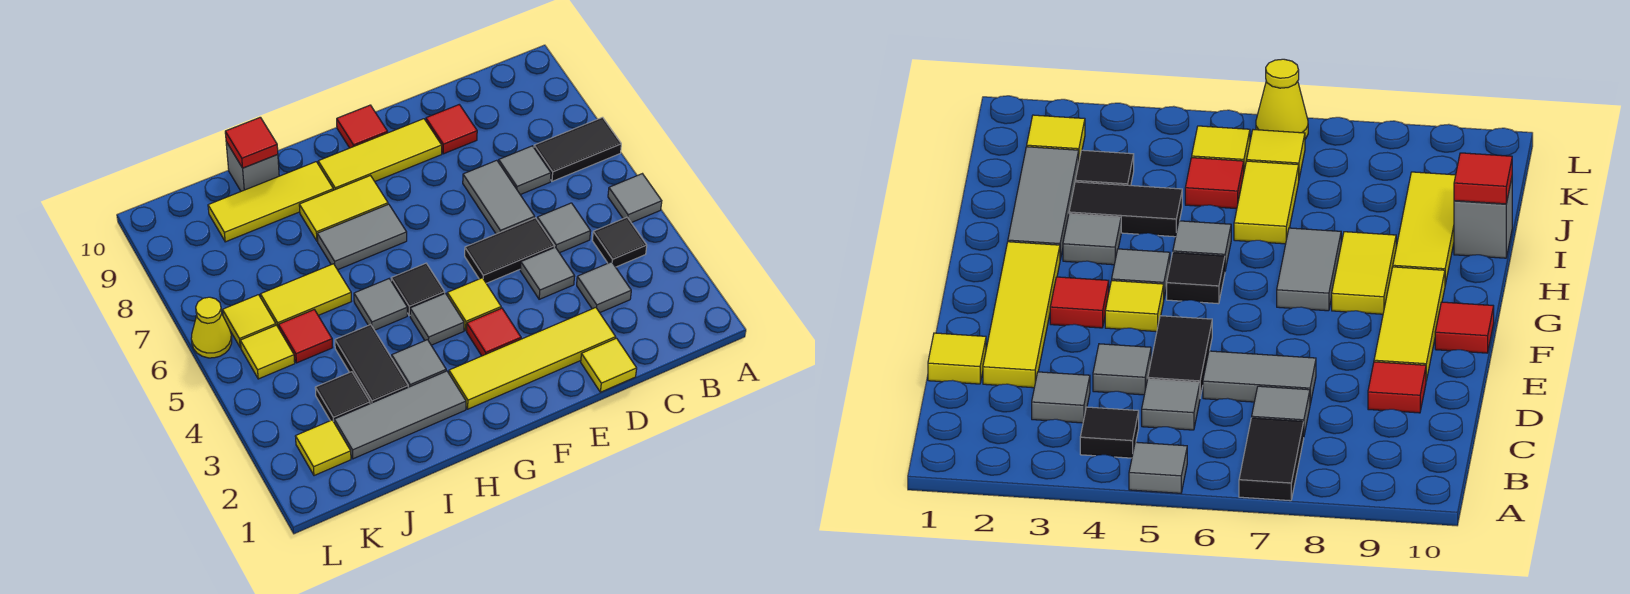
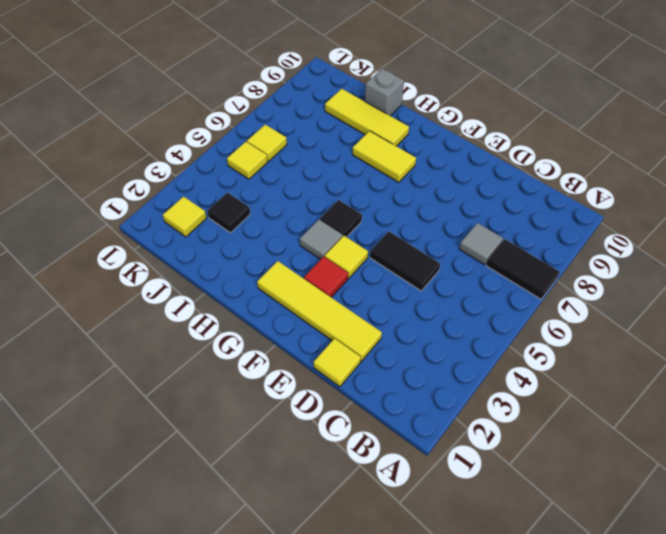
none -> grey 1x1 tile [608,174,662,223]
none -> black 1x1 tile [592,217,647,267]
none -> grey 1x1 tile [577,262,631,313]
none -> grey 1x1 tile [537,203,591,253]

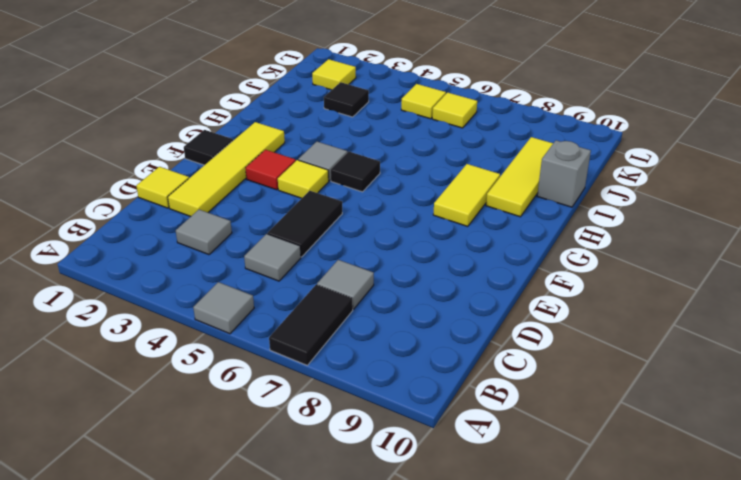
black 1x1 tile [184,130,233,165] -> black 1x1 tile moved to [592,217,647,267]
none -> grey 1x1 tile [520,247,575,299]
none -> grey 1x2 tile [463,160,535,234]
none -> red 1x1 tile [426,105,477,154]
none -> yellow 1x3 tile [318,119,442,190]

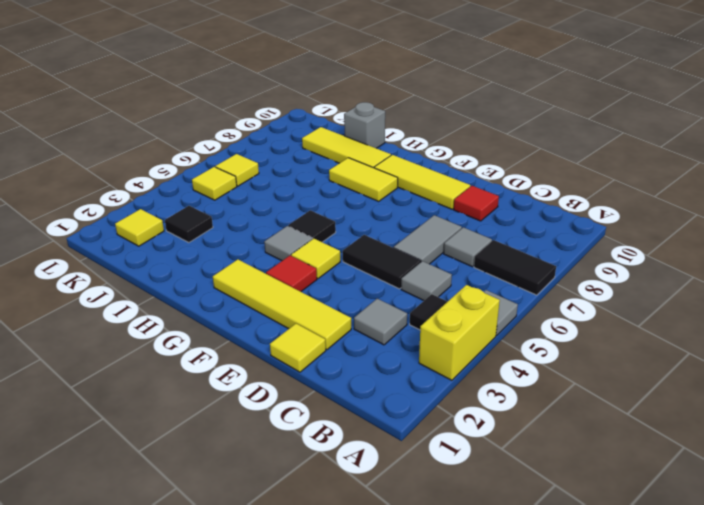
yellow 1x2 brick [419,285,500,380] -> none
none -> grey 1x1 tile [520,247,575,299]
none -> red 1x1 tile [337,105,388,148]
none -> grey 1x2 tile [317,204,407,270]
none -> grey 1x3 tile [334,371,466,459]

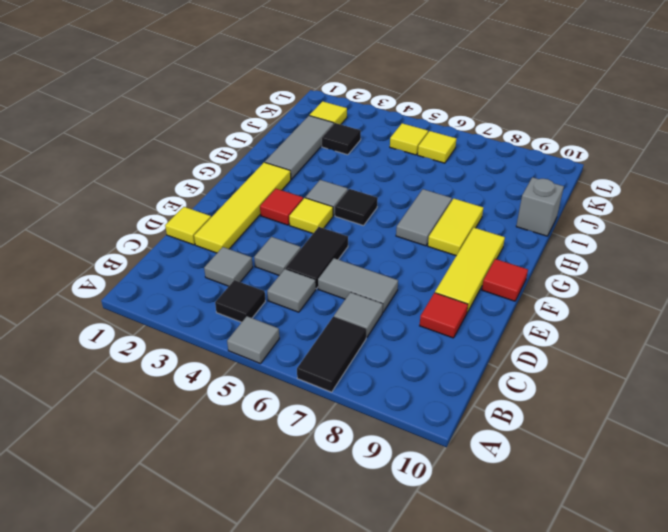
none -> grey 1x1 tile [392,340,446,387]
none -> grey 1x1 tile [354,279,407,330]
none -> yellow 1x3 tile [208,162,333,242]
none -> black 1x2 tile [335,325,408,404]

